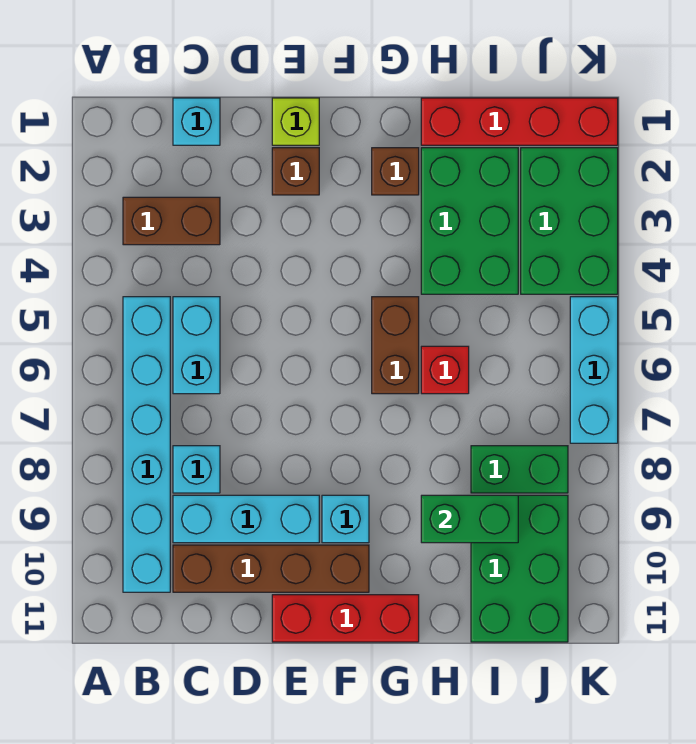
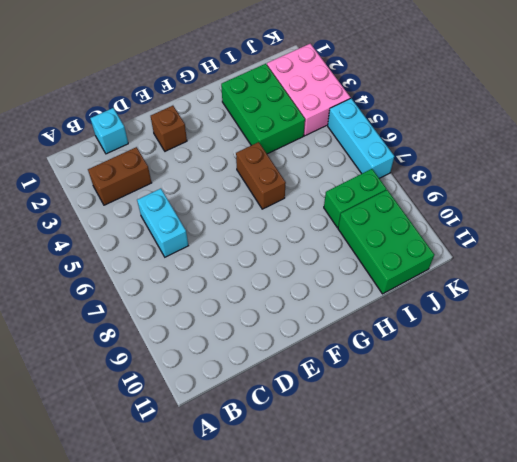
pink 2x3 brick [267,44,351,136] -> green 2x3 brick [521,148,618,294]
none -> cyan 1x6 brick [123,297,170,592]
none -> cyan 1x1 brick [173,446,220,493]
none -> cyan 1x3 brick [173,495,319,543]

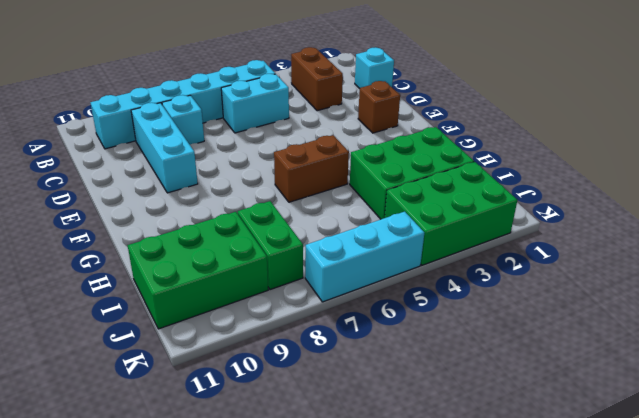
none -> brown 1x4 brick [173,545,369,592]
none -> lime 1x1 brick [272,98,319,145]
none -> red 1x3 brick [272,595,419,642]

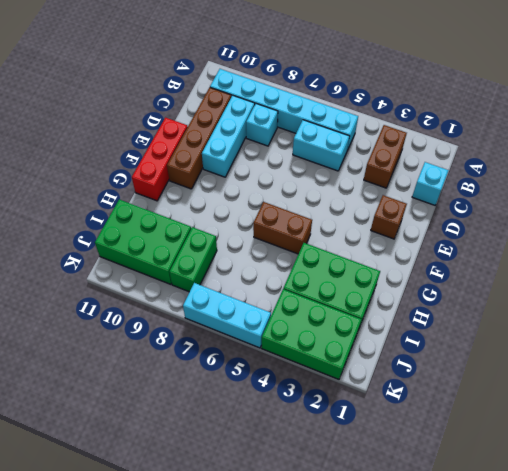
none -> lime 1x1 brick [272,98,319,145]
none -> cyan 1x1 brick [322,495,369,543]
none -> brown 1x1 brick [372,148,419,195]

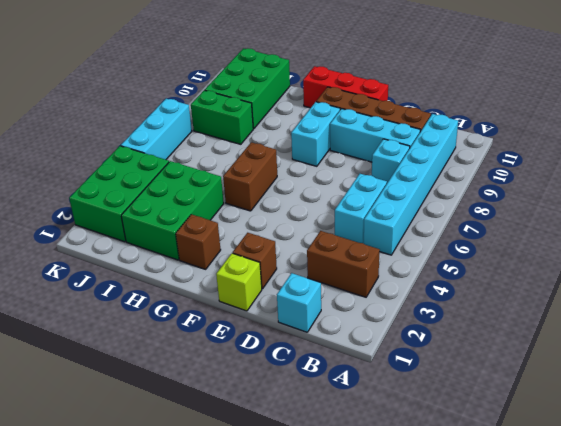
cyan 1x2 brick [291,102,340,166] -> cyan 1x1 brick [322,495,369,543]
none -> red 1x4 brick [421,98,618,145]
none -> red 1x1 brick [421,346,469,394]
none -> green 1x2 brick [421,495,518,543]

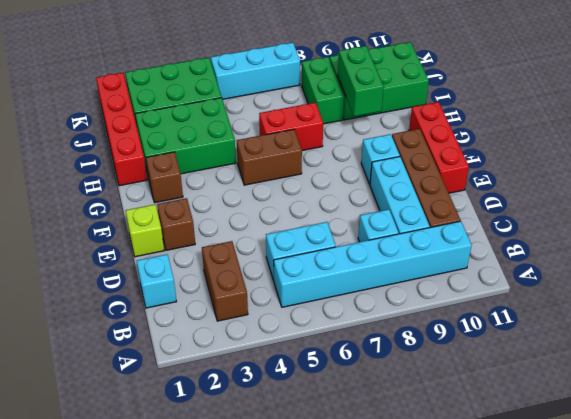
red 1x2 brick [259,102,323,151] -> red 1x1 brick [421,346,469,394]

